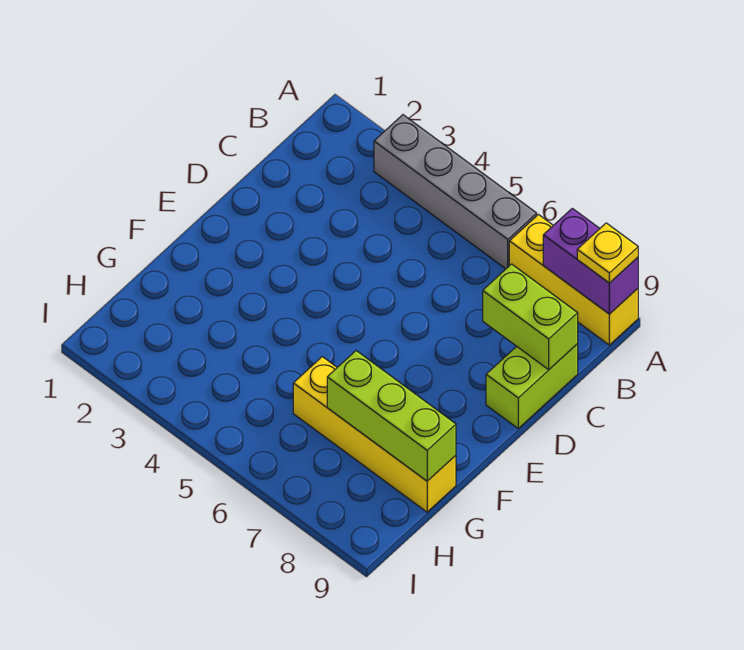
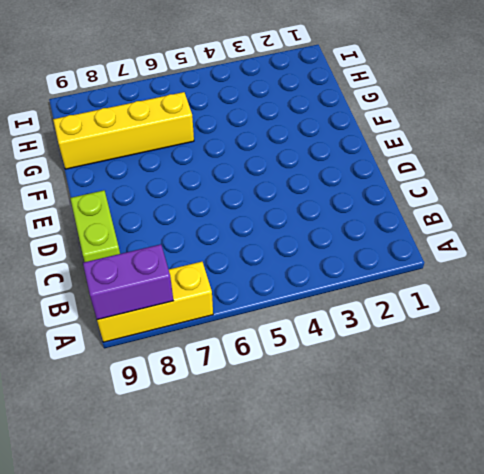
none -> grey 1x4 brick [374,115,537,269]
none -> lime 1x2 brick [483,264,578,370]

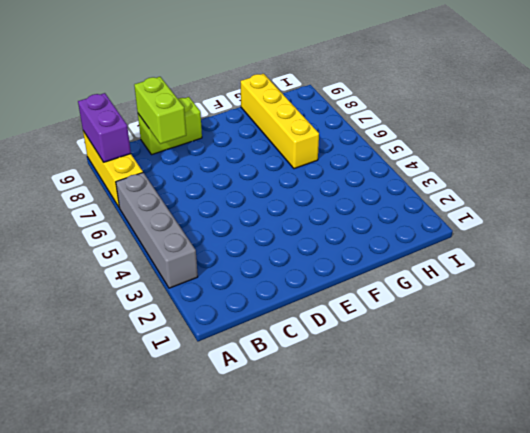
none -> lime 1x3 brick [327,351,456,481]
none -> yellow 1x1 plate [577,223,638,283]

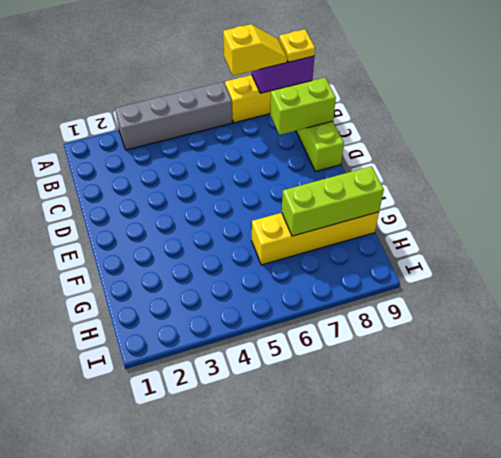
yellow 1x2 slope [223,24,287,76] -> none

